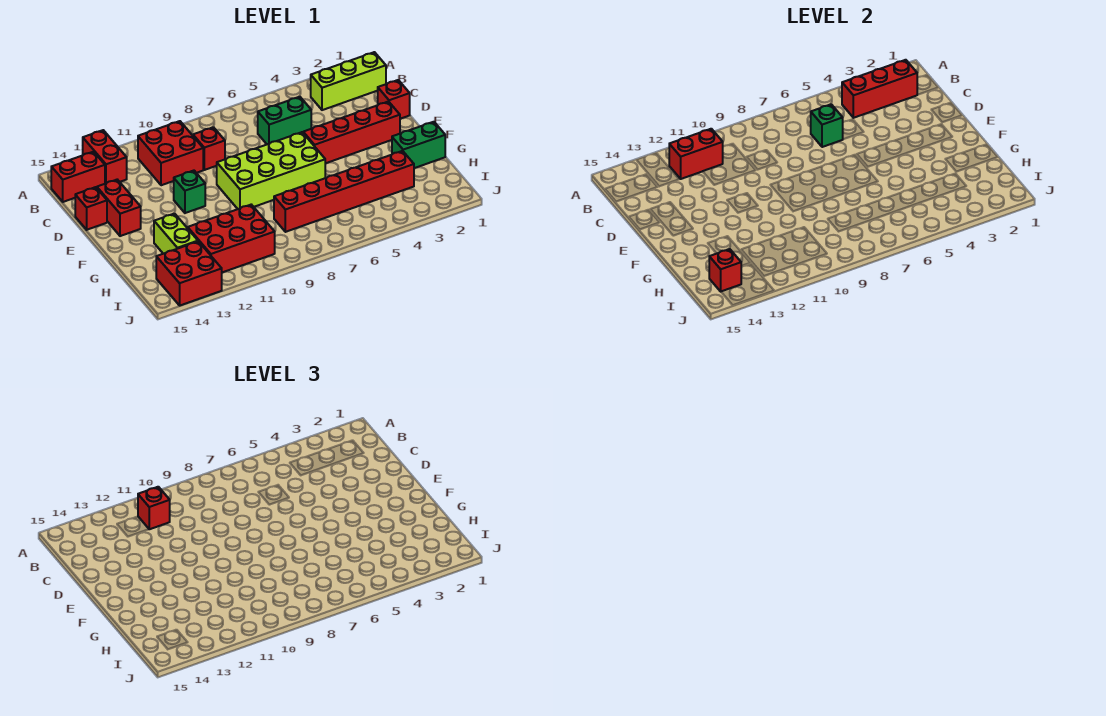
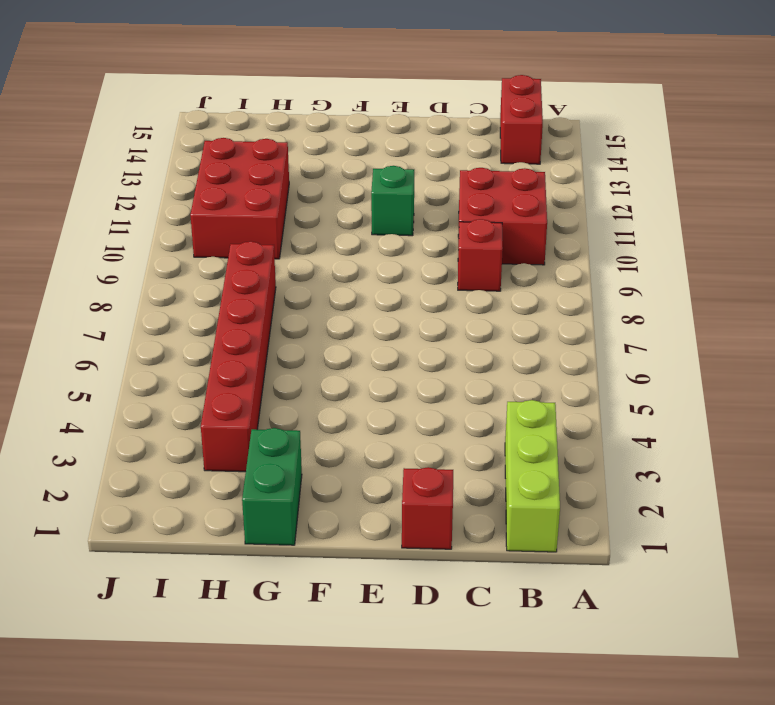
none -> red 1x2 brick [83,130,127,184]
none -> green 1x2 brick [258,97,311,144]
none -> red 1x2 brick [97,180,141,236]

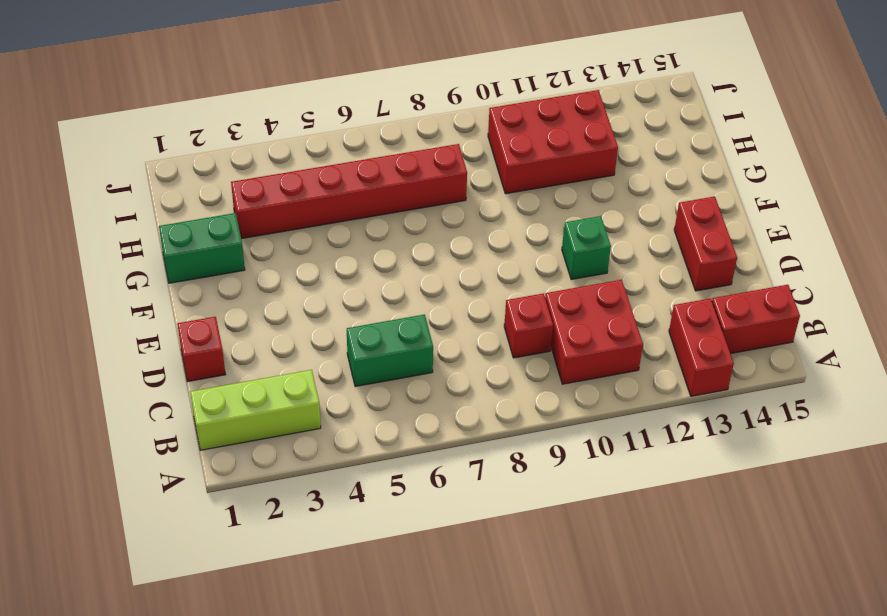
none -> red 1x1 brick [75,187,107,230]
none -> red 1x4 brick [303,102,400,163]
none -> lime 2x4 brick [217,132,325,209]

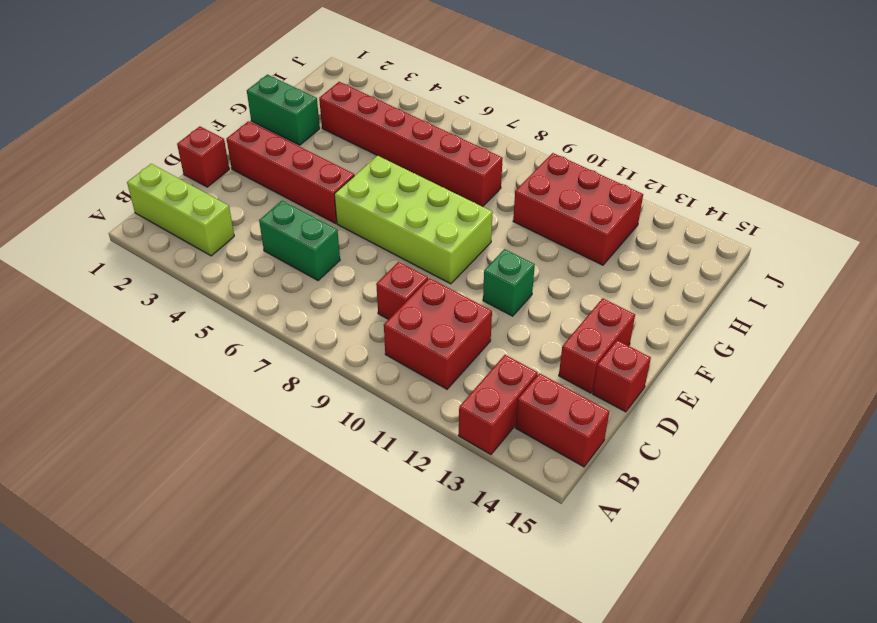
none -> lime 1x2 brick [154,214,198,254]
none -> red 2x2 brick [156,241,222,305]
none -> red 1x3 brick [842,60,917,118]

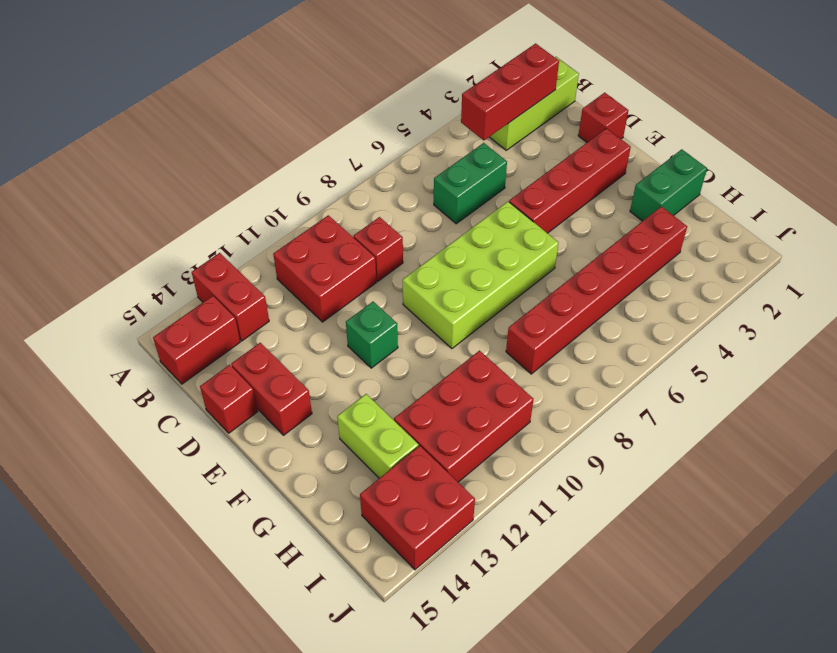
none -> red 1x2 brick [669,129,723,179]
none -> green 1x1 brick [811,104,843,147]
none -> red 1x1 brick [709,249,741,291]

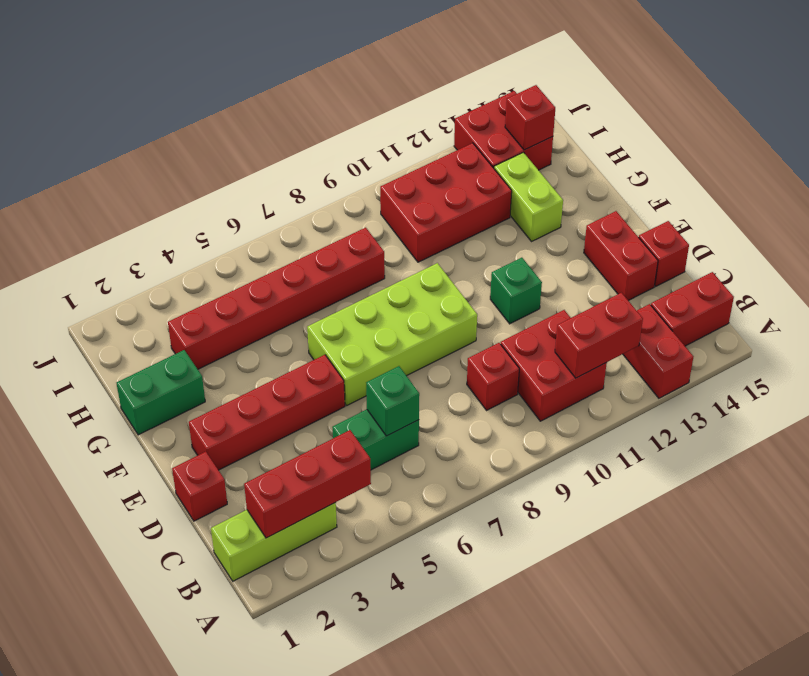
none -> red 1x1 brick [138,487,170,529]

